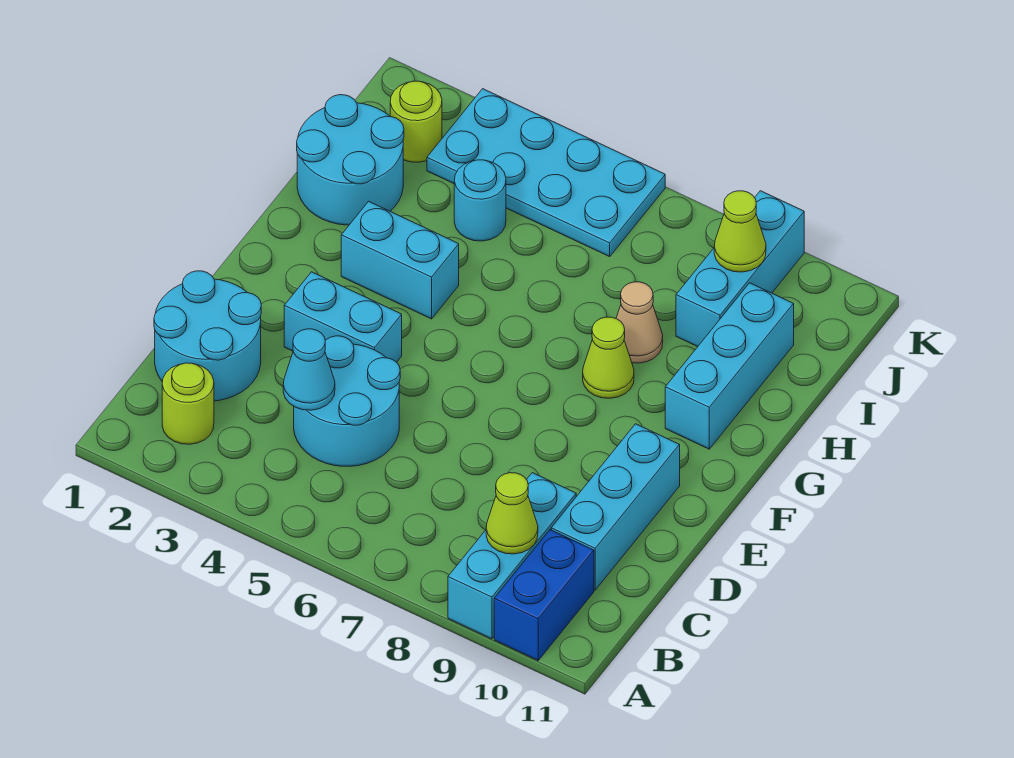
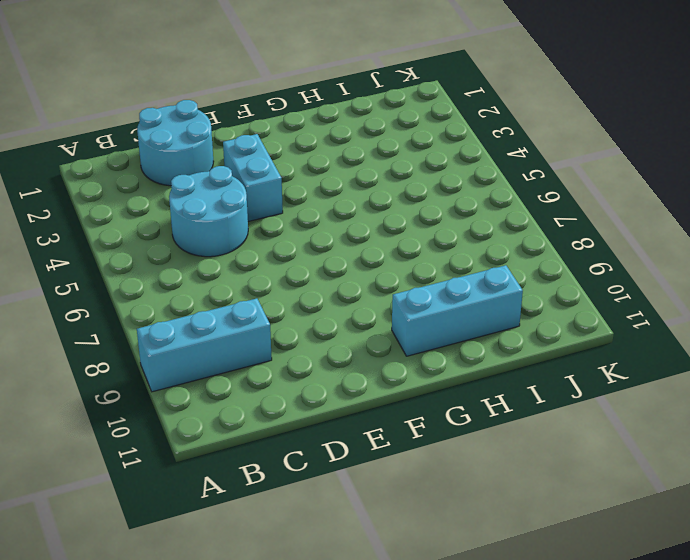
none -> blue 1x2 brick [494,530,594,660]
none -> lime 1x1 round brick [162,363,214,444]
none -> cyan 1x3 brick [551,424,680,590]

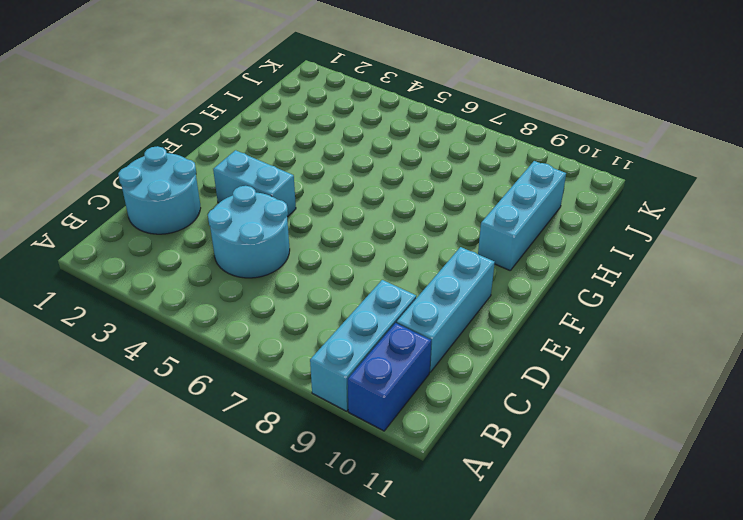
none -> lime 1x1 round brick [162,363,214,444]
none -> cyan 1x2 brick [341,201,459,319]
none -> lime 1x1 cone [583,317,634,398]

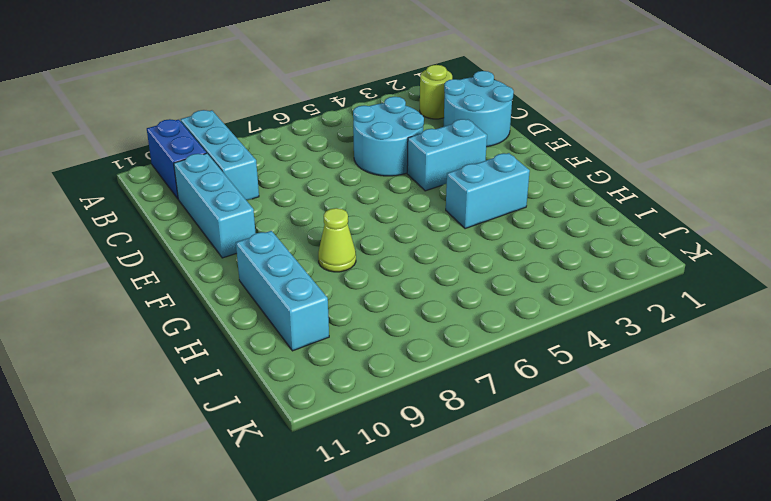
none -> cyan 2x2 round brick [297,95,404,225]
none -> tan 1x1 cone [616,282,663,363]
none -> cyan 1x1 round brick [454,160,506,241]

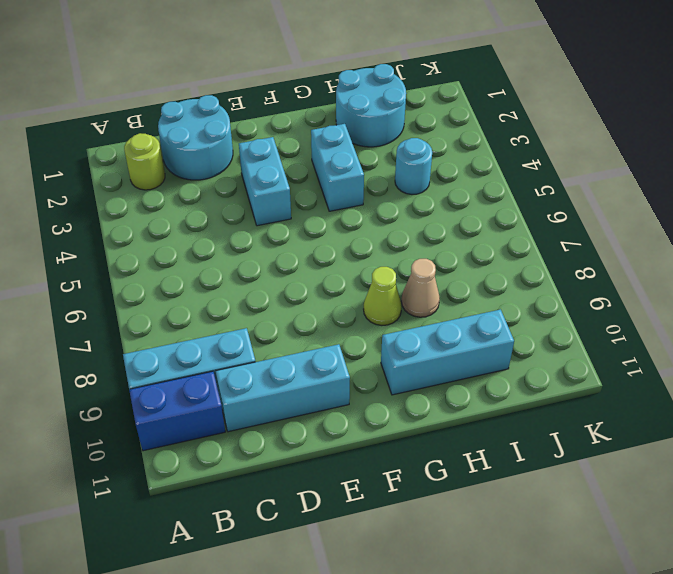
none -> cyan 2x2 round brick [294,336,400,466]
none -> cyan 1x3 brick [676,191,804,347]
none -> lime 1x1 round brick [390,81,442,162]

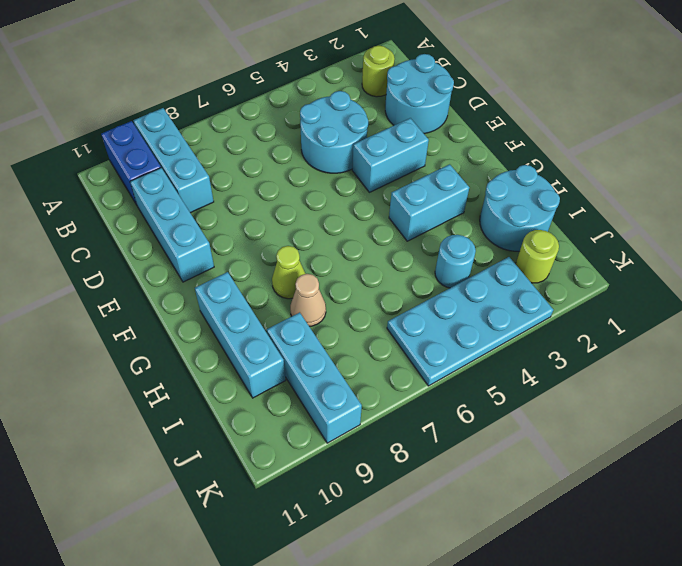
none -> lime 1x1 cone [486,473,538,554]
none -> cyan 1x1 cone [283,329,335,410]
none -> lime 1x1 cone [714,191,766,272]

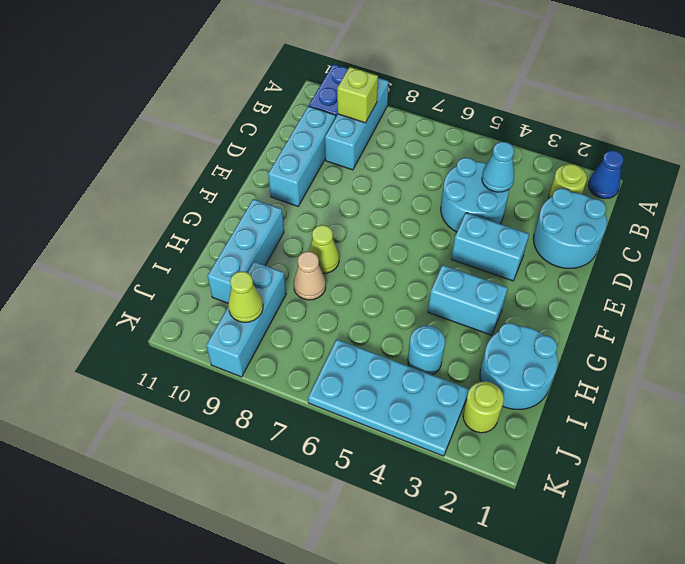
blue 1x1 cone [588,151,623,199] -> none
lime 1x1 brick [337,67,378,123] -> lime 1x1 cone [486,473,538,554]

